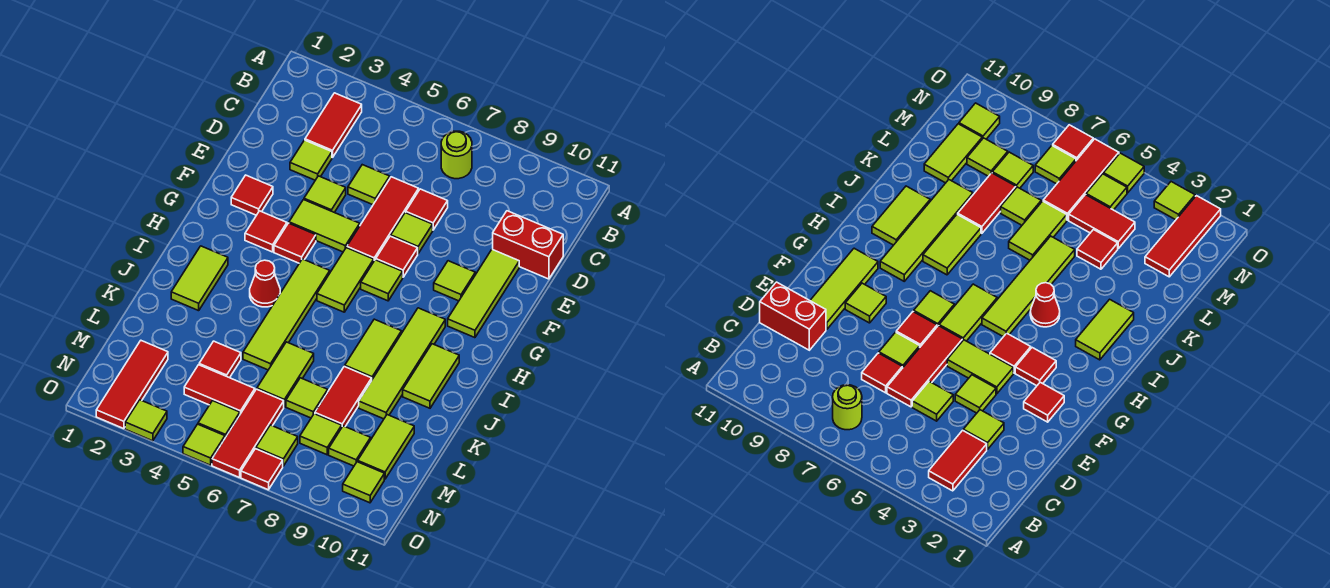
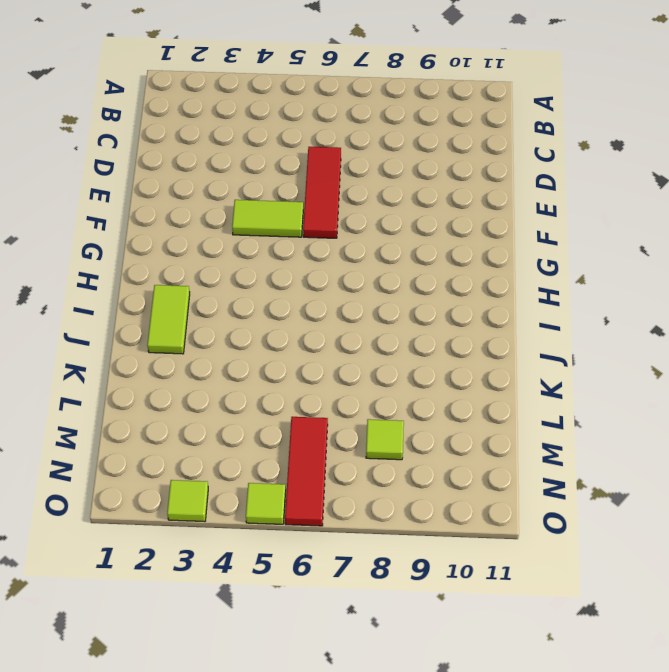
none -> red 1x2 tile [305,93,362,158]
none -> lime 1x1 round brick [441,131,472,179]
none -> lime 1x1 tile [290,140,332,180]
none -> lime 1x1 tile [348,165,390,205]

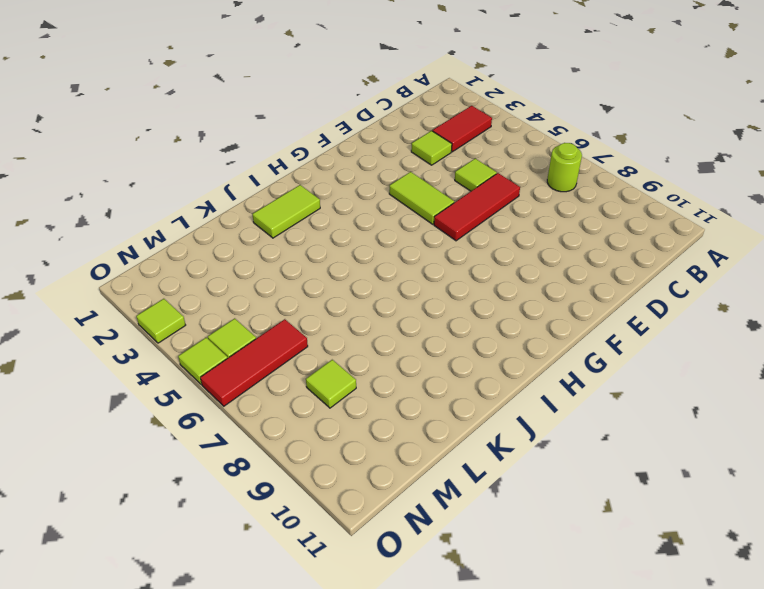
none -> red 1x1 tile [406,189,448,230]
none -> red 1x2 brick [493,211,563,279]
none -> lime 1x1 tile [304,176,346,212]
none -> lime 1x1 tile [391,213,433,253]

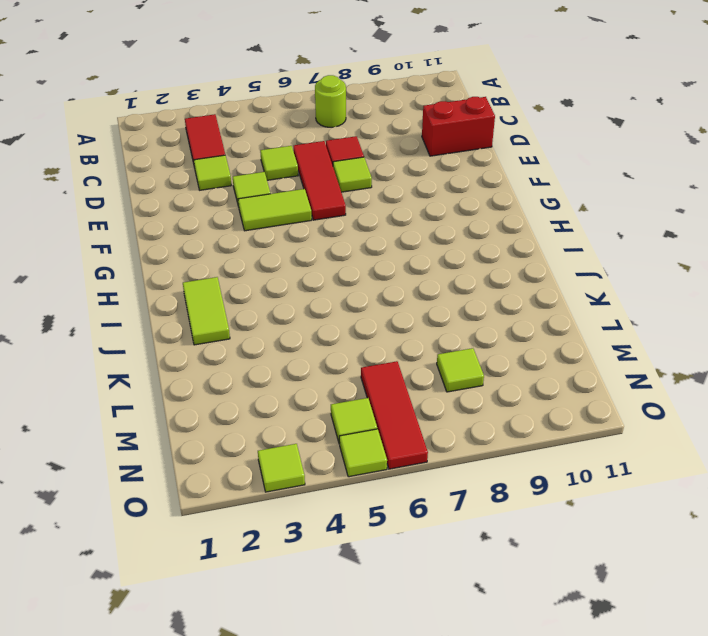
none -> lime 1x3 tile [448,249,519,338]
none -> red 1x1 tile [231,175,273,215]
none -> red 1x1 tile [376,236,418,277]
none -> lime 1x1 tile [434,261,475,301]

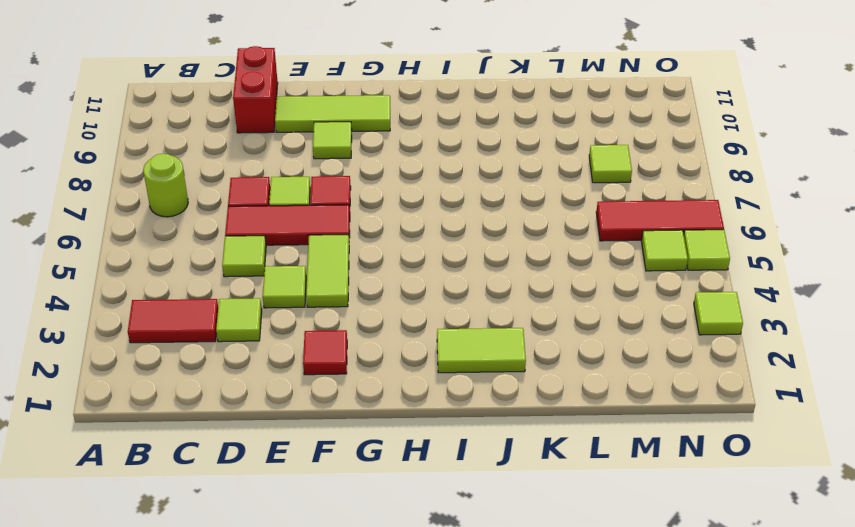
none -> red 1x1 tile [245,211,287,252]
none -> red 1x1 tile [274,223,316,263]
none -> lime 1x2 tile [317,248,374,312]
none -> lime 1x1 tile [361,260,403,301]

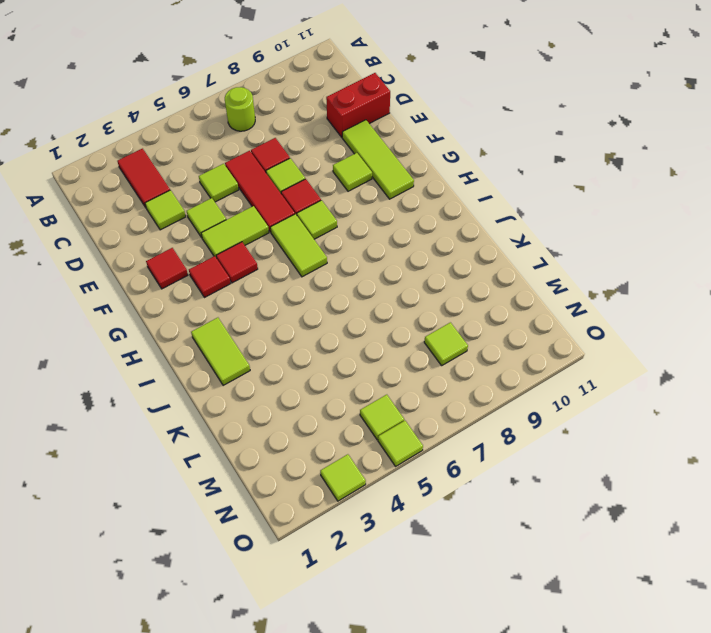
none -> lime 1x4 tile [243,259,330,370]
none -> lime 1x4 tile [359,308,445,419]
none -> red 1x1 cone [250,260,280,307]
none -> lime 1x2 tile [345,319,402,379]

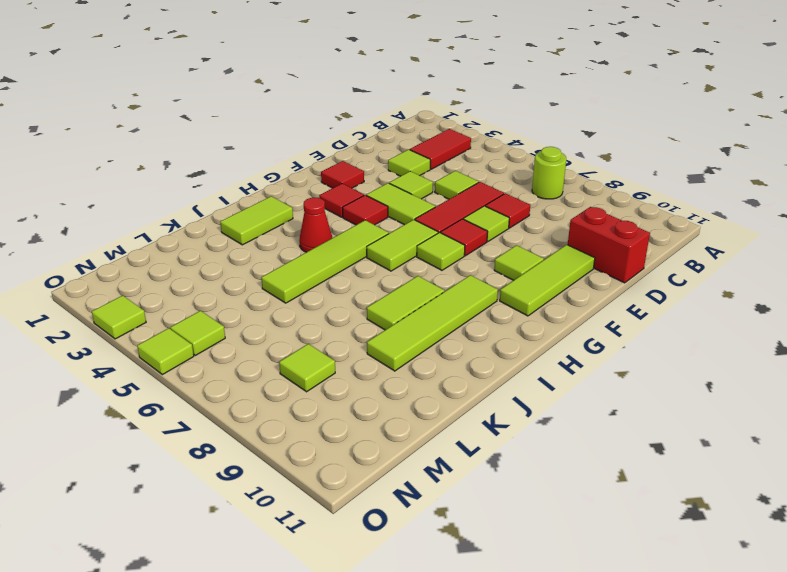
none -> lime 1x2 tile [403,344,459,408]
none -> lime 1x2 tile [257,342,314,407]
none -> red 1x2 tile [315,366,372,426]
none -> red 1x1 tile [199,341,241,378]

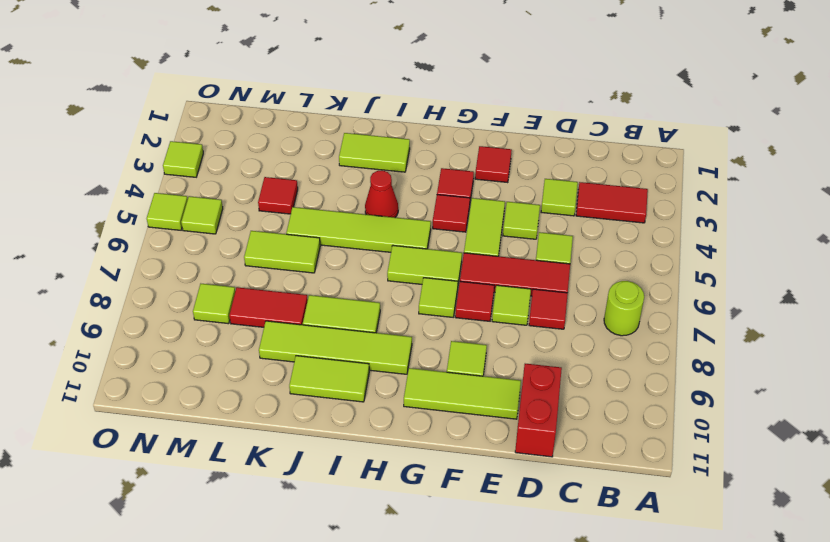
none -> lime 1x1 tile [286,378,328,418]
none -> lime 1x2 tile [358,415,414,479]
none -> red 1x3 tile [96,341,168,429]
none -> red 1x2 tile [184,365,255,414]

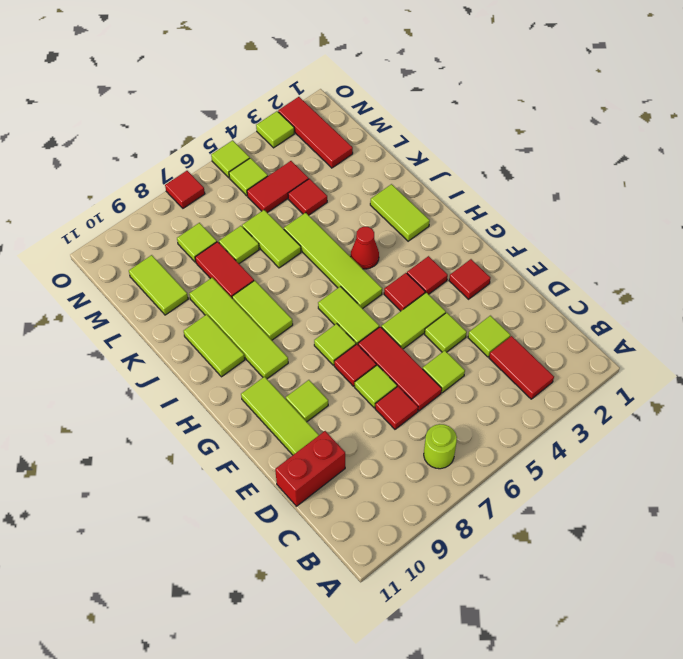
none -> red 1x3 tile [212,389,284,478]
none -> lime 1x1 tile [329,426,371,466]
none -> lime 1x1 tile [256,425,298,466]
none -> lime 1x1 tile [343,462,384,503]

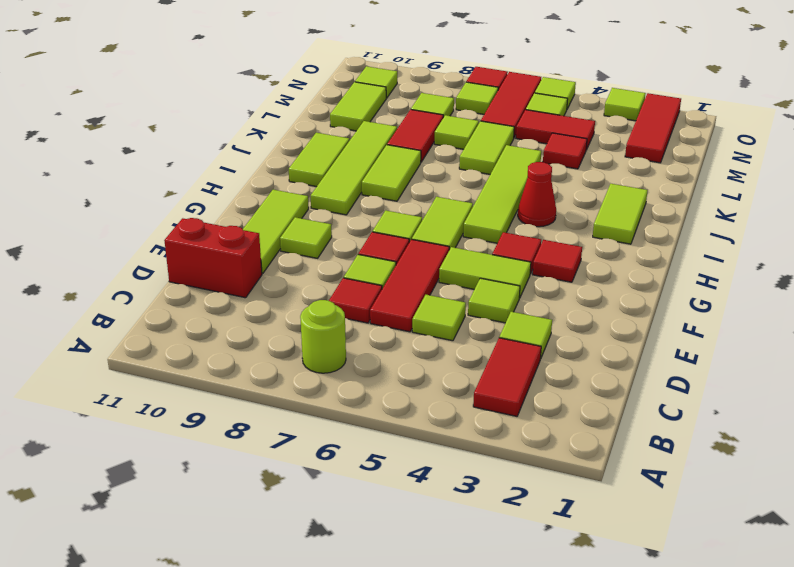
none -> red 1x1 tile [231,175,273,215]
none -> lime 1x1 tile [329,426,371,466]

